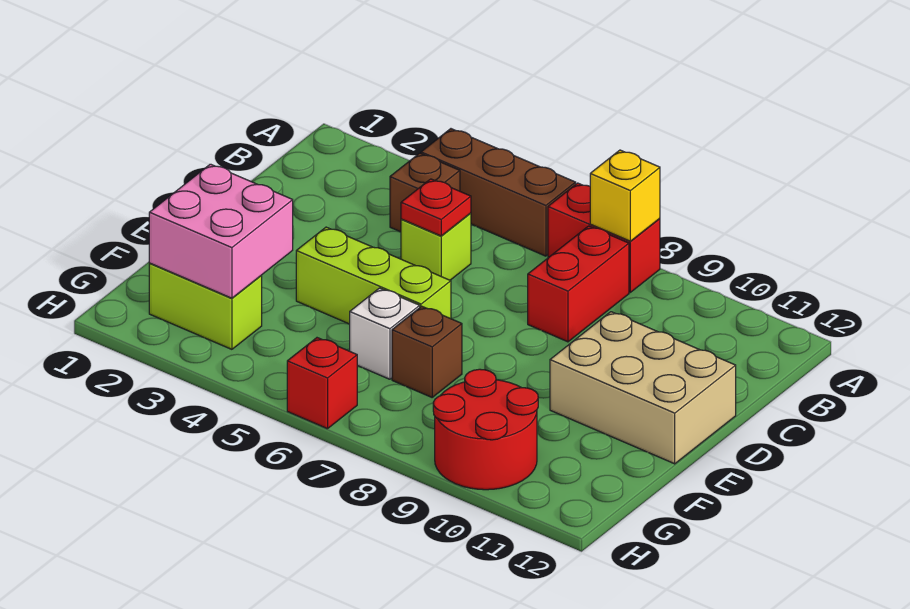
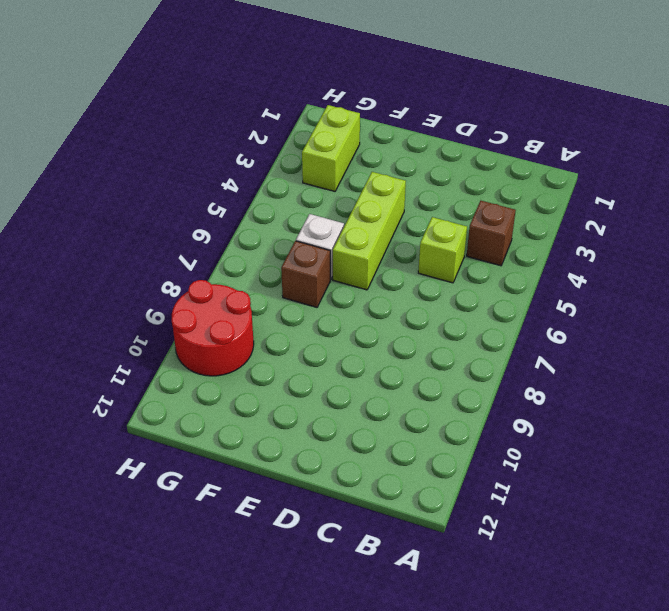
none -> brown 1x3 brick [421,129,576,256]
none -> red 1x2 brick [548,183,660,292]
none -> red 1x2 brick [528,226,629,342]

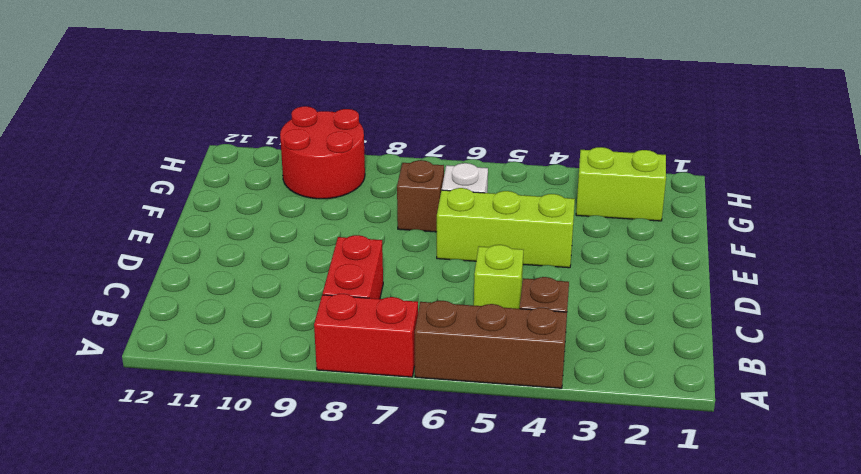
none -> tan 2x3 brick [550,312,736,464]
none -> red 1x1 brick [287,338,357,429]
none -> yellow 1x1 brick [590,150,660,241]

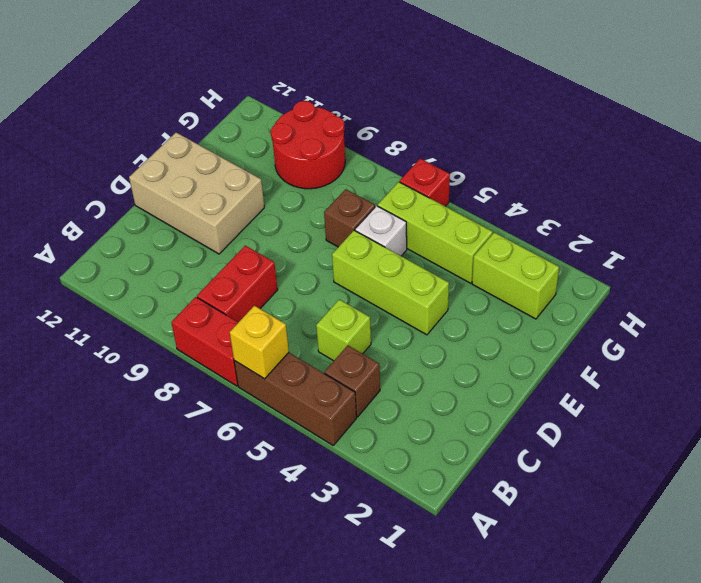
yellow 1x1 brick [230,306,289,379] -> yellow 1x1 brick moved to [590,150,660,241]
lime 1x3 brick [378,182,493,283] -> none
none -> red 1x1 plate [401,179,471,236]
none -> pink 2x2 brick [149,164,293,298]

